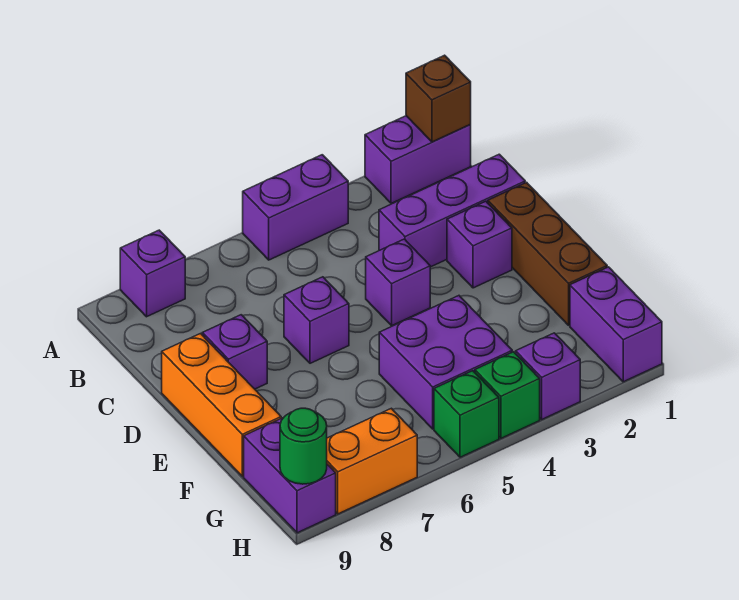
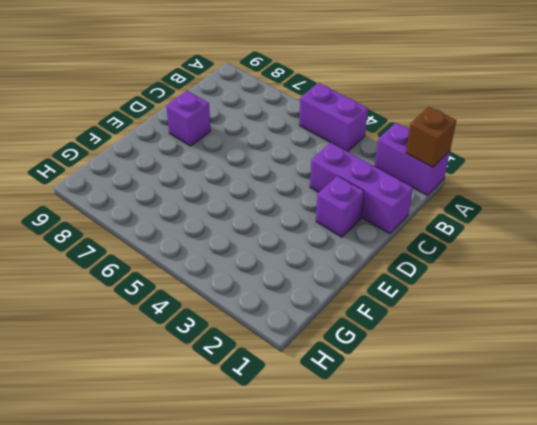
none -> purple 1x1 brick [120,230,185,317]
none -> brown 1x3 brick [488,182,607,325]
none -> purple 1x1 brick [366,239,430,326]

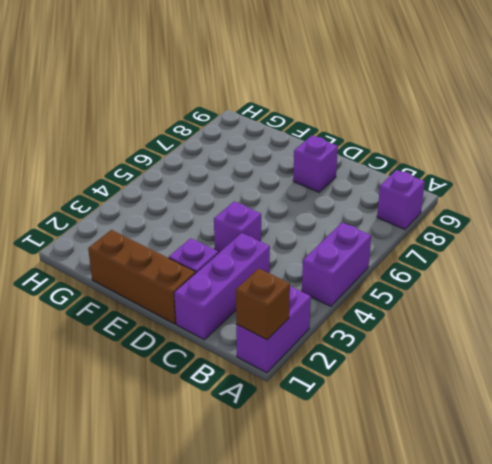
none -> purple 1x1 brick [284,277,349,363]
none -> orange 1x3 brick [162,334,281,476]
none -> purple 2x2 brick [379,296,512,429]

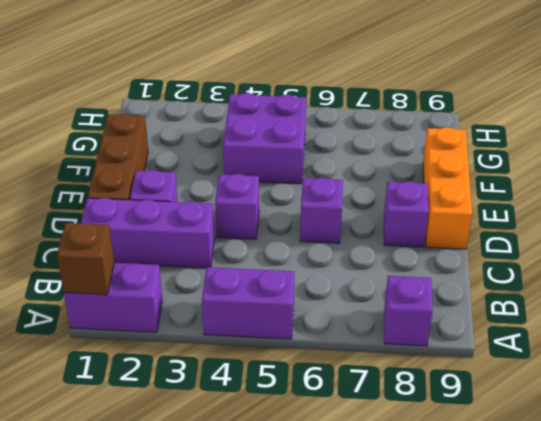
none -> purple 1x2 brick [570,267,662,382]
none -> purple 1x2 brick [244,418,336,533]
none -> purple 1x1 brick [516,333,580,419]

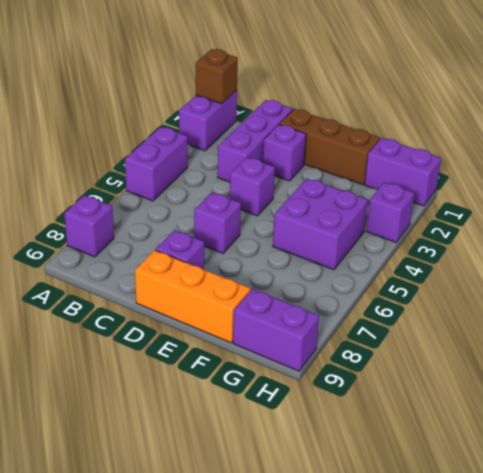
none -> green 1x1 brick [475,352,540,438]
none -> green 1x1 brick [434,371,499,457]
none -> orange 1x2 brick [327,408,417,514]

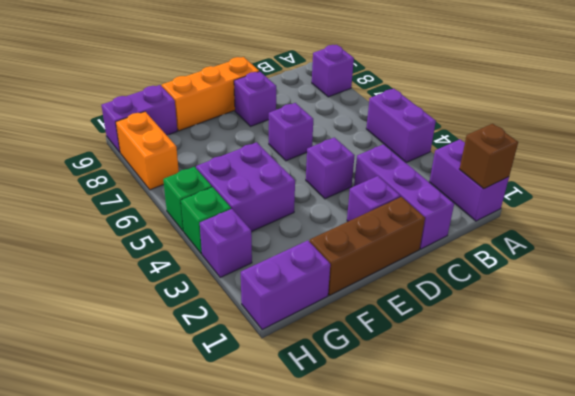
none -> green 1x1 round brick [280,408,327,484]

